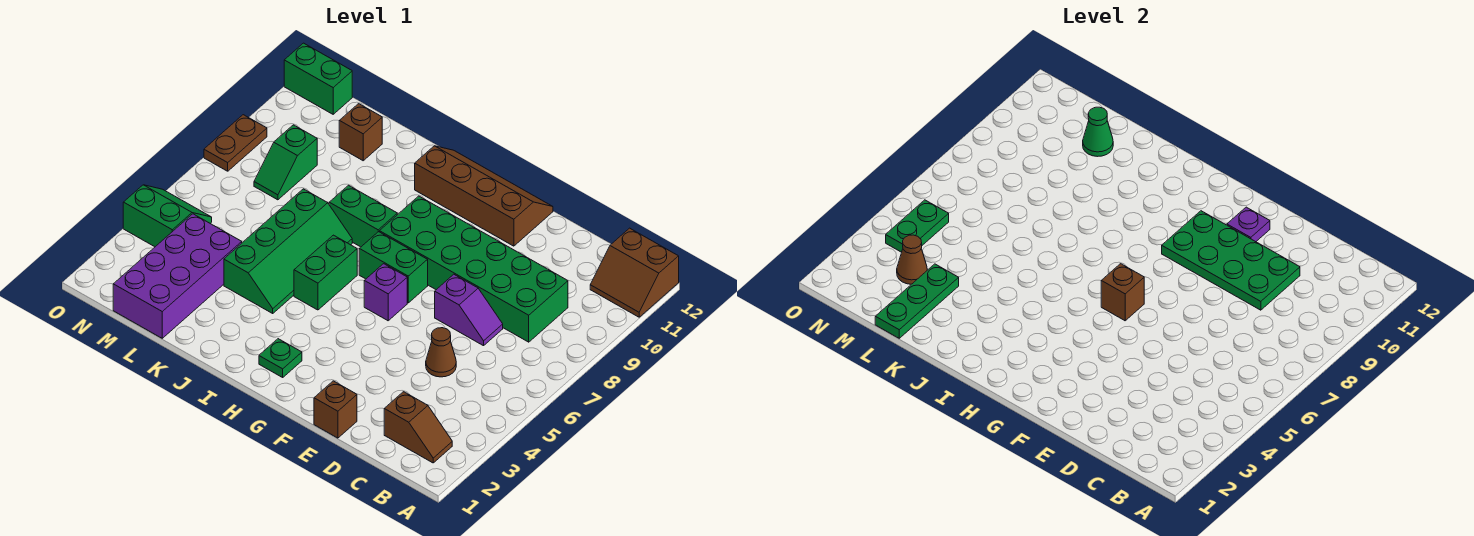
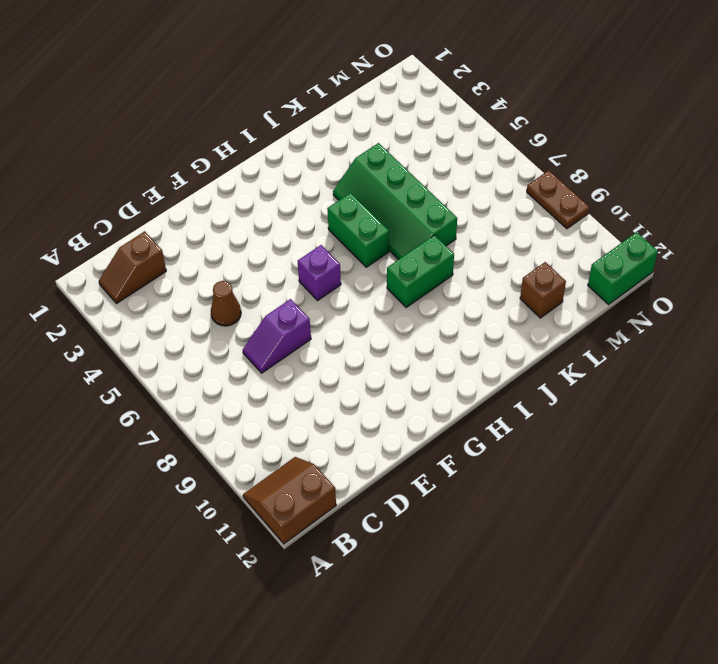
none -> green 2x6 brick [380,196,568,342]
none -> brown 1x1 brick [314,381,357,438]
none -> brown 2x4 slope [415,146,553,246]

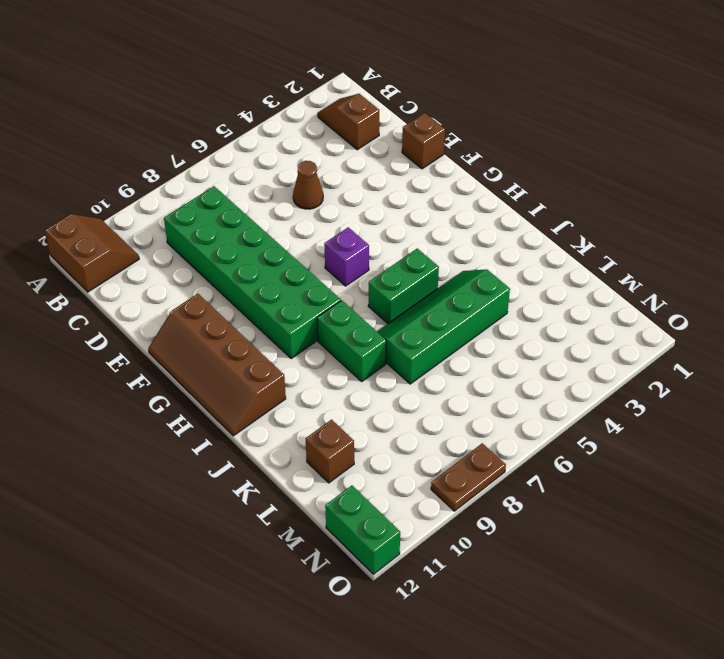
none -> purple 1x2 slope [435,274,503,346]
none -> green 1x2 brick [359,232,428,303]
none -> green 1x1 plate [259,339,302,377]

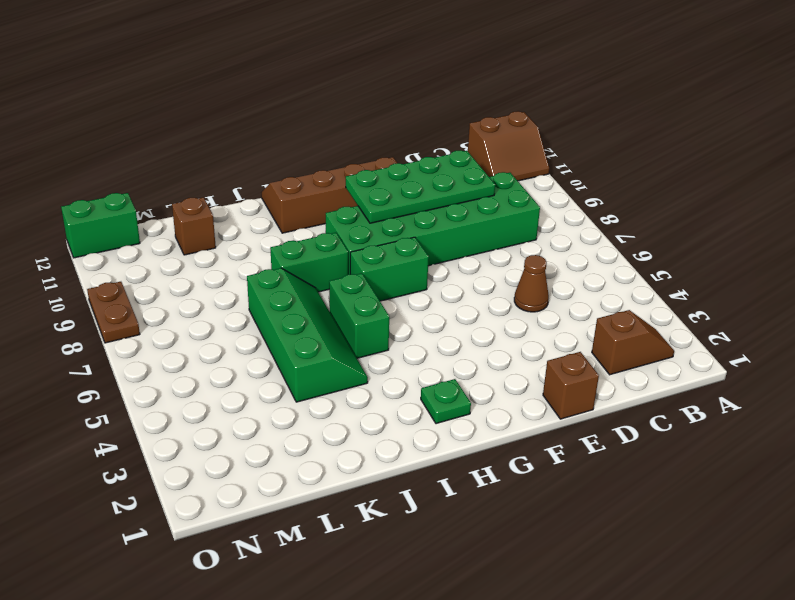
none -> purple 1x2 slope [435,274,503,346]
none -> purple 1x1 brick [364,264,407,321]
none -> purple 2x4 brick [113,214,242,338]

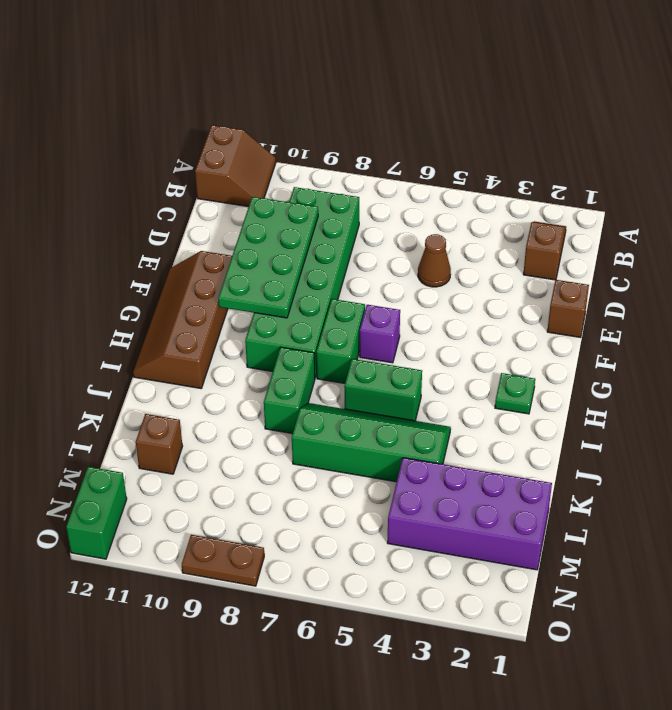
none -> purple 1x2 slope [435,274,503,346]
none -> green 1x2 slope [254,125,317,200]
none -> green 2x2 slope [123,185,212,247]

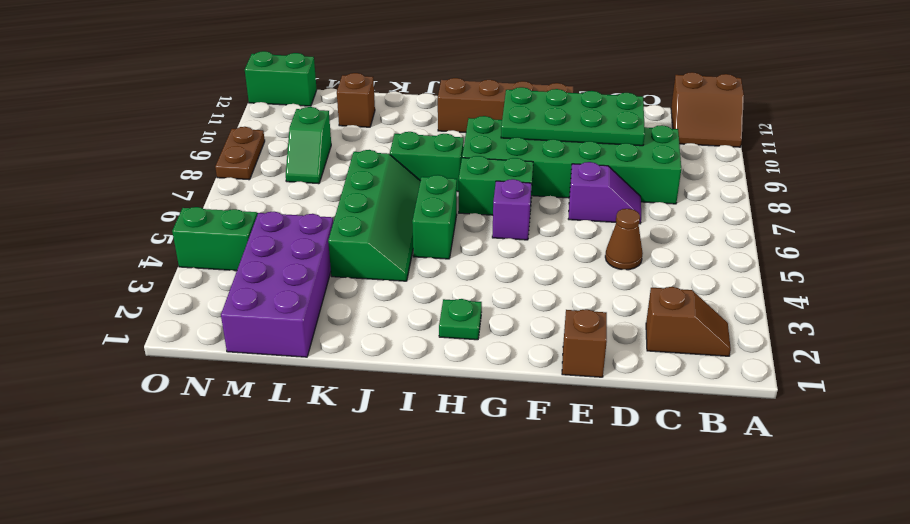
none -> purple 1x1 plate [1227,207,1270,242]
none -> brown 1x1 brick [1101,264,1144,321]
none -> green 1x3 plate [875,264,959,338]

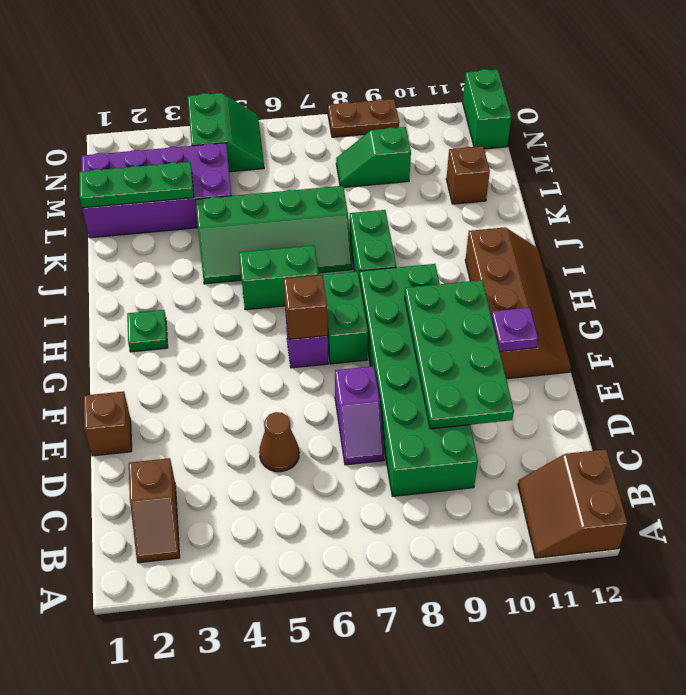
none -> green 1x1 cone [1083,107,1113,157]
none -> brown 1x1 cone [897,235,927,284]
none -> green 1x2 plate [886,200,949,252]

